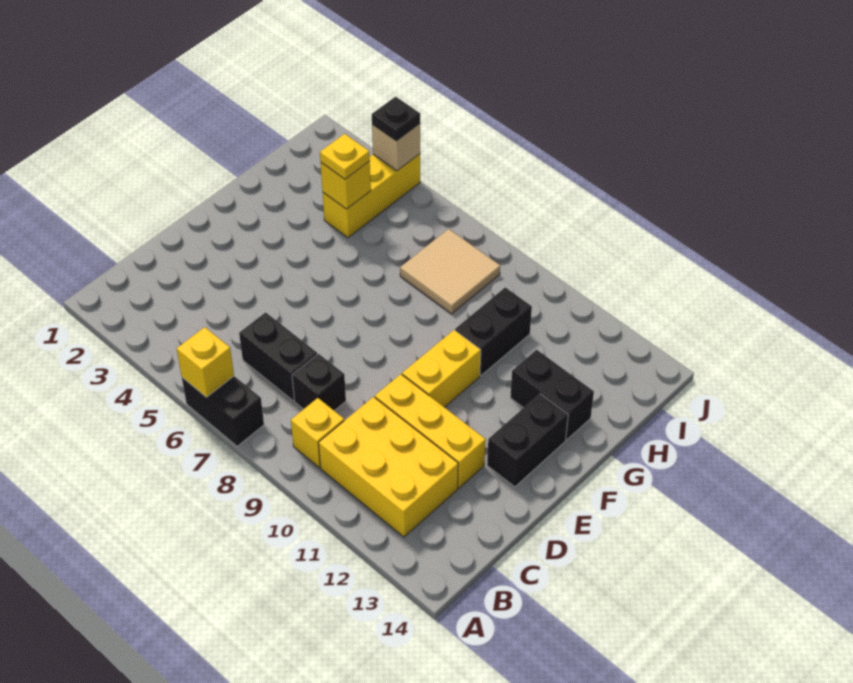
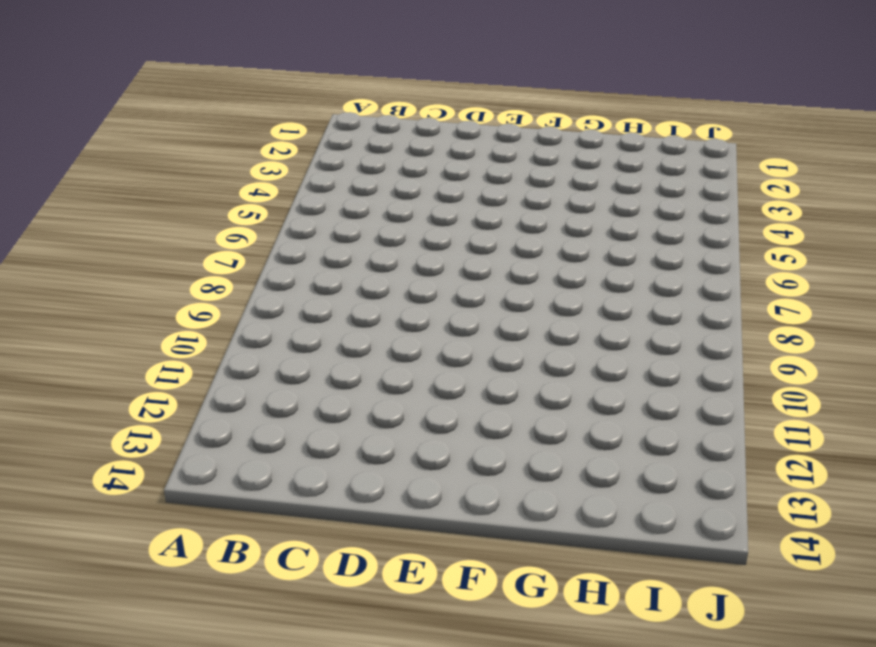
none -> black 1x2 brick [182,376,264,446]
none -> yellow 1x1 brick [291,398,344,467]
none -> yellow 2x3 brick [319,397,458,537]

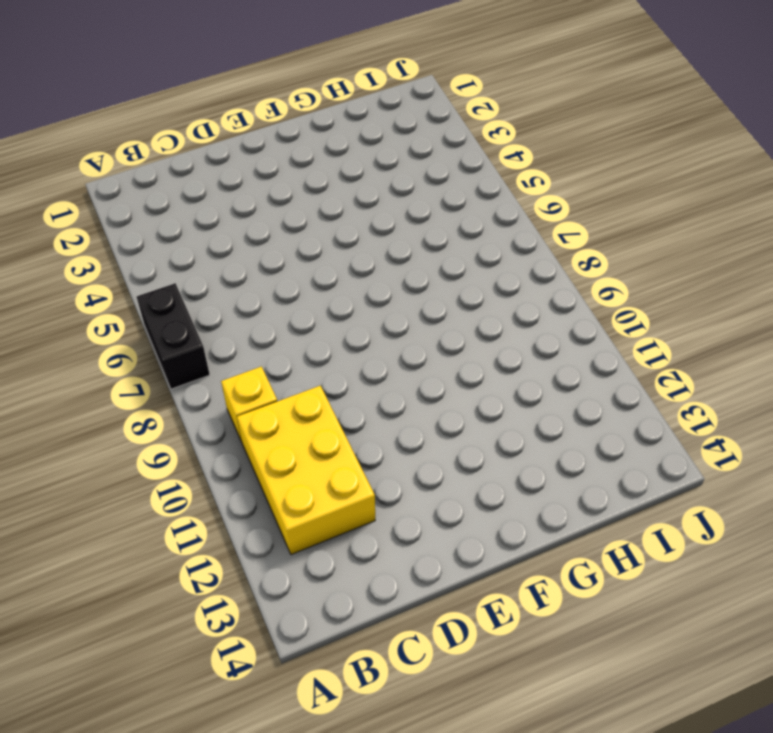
none -> black 1x2 brick [239,312,317,401]
none -> black 1x1 brick [292,354,346,411]
none -> yellow 1x3 brick [375,374,486,488]

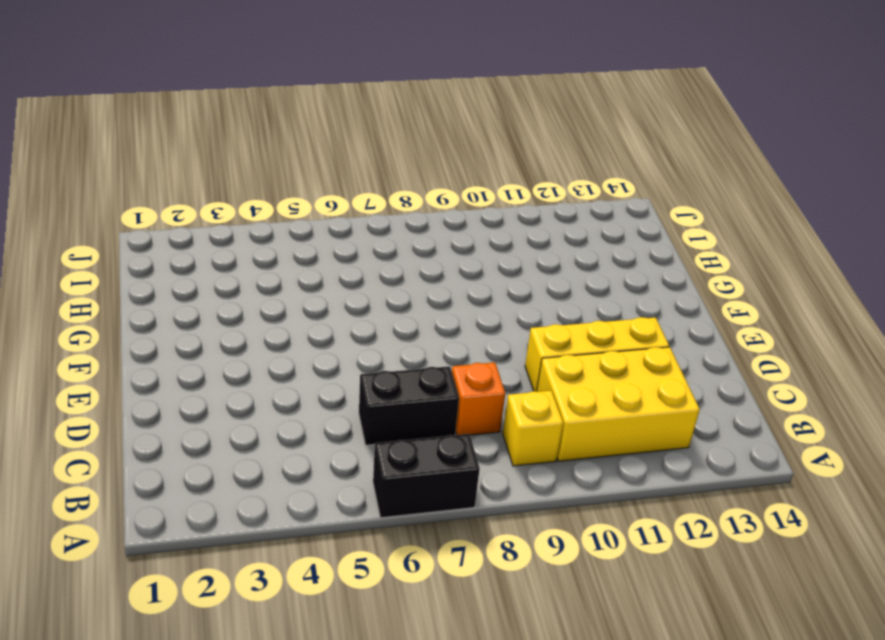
orange 1x1 brick [452,362,505,435] -> black 1x1 brick [292,354,346,411]
none -> yellow 1x2 brick [402,330,481,407]
none -> black 1x2 brick [487,394,568,487]
none -> black 1x2 brick [455,287,532,376]

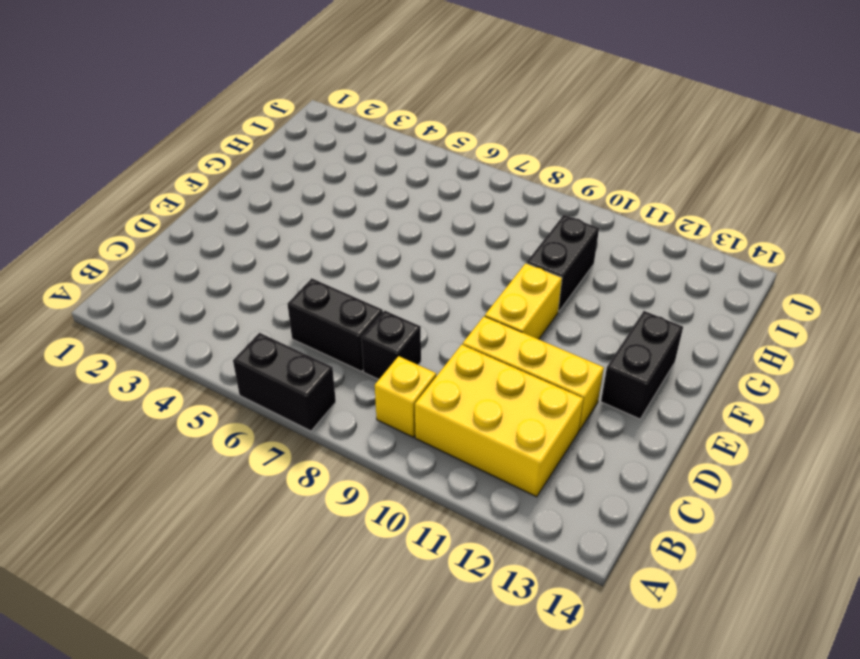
none -> black 1x2 brick [510,350,594,440]
none -> yellow 1x3 brick [322,154,420,238]
none -> tan 2x2 tile [400,229,500,314]

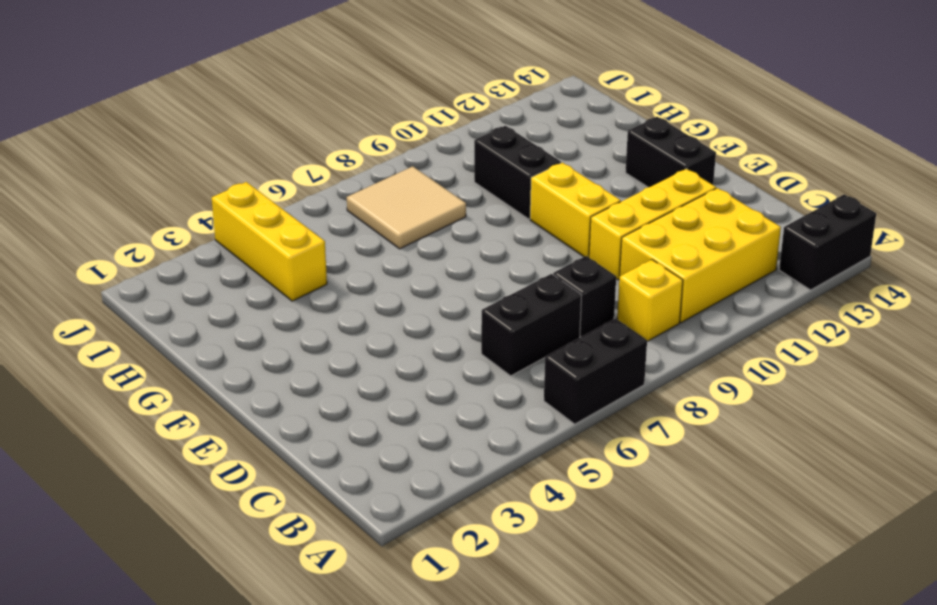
black 1x2 brick [779,194,876,290] -> black 1x2 brick moved to [510,350,594,440]
none -> yellow 1x1 brick [177,327,234,397]
none -> yellow 1x1 brick [320,161,371,209]
none -> tan 1x1 brick [372,124,420,171]

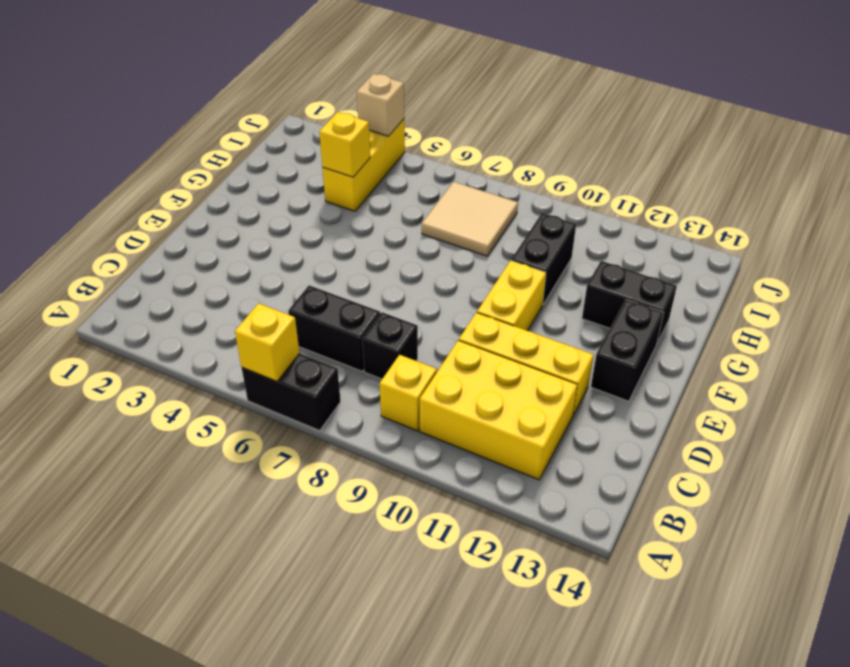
none -> yellow 1x1 plate [320,134,370,179]
none -> black 1x1 plate [372,97,420,141]

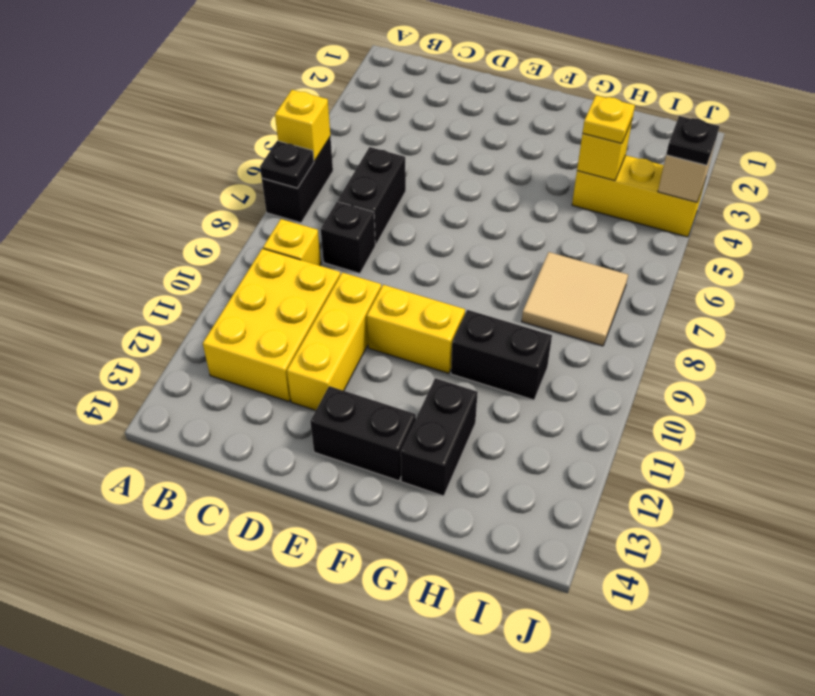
black 1x1 plate [260,141,314,188] -> none

